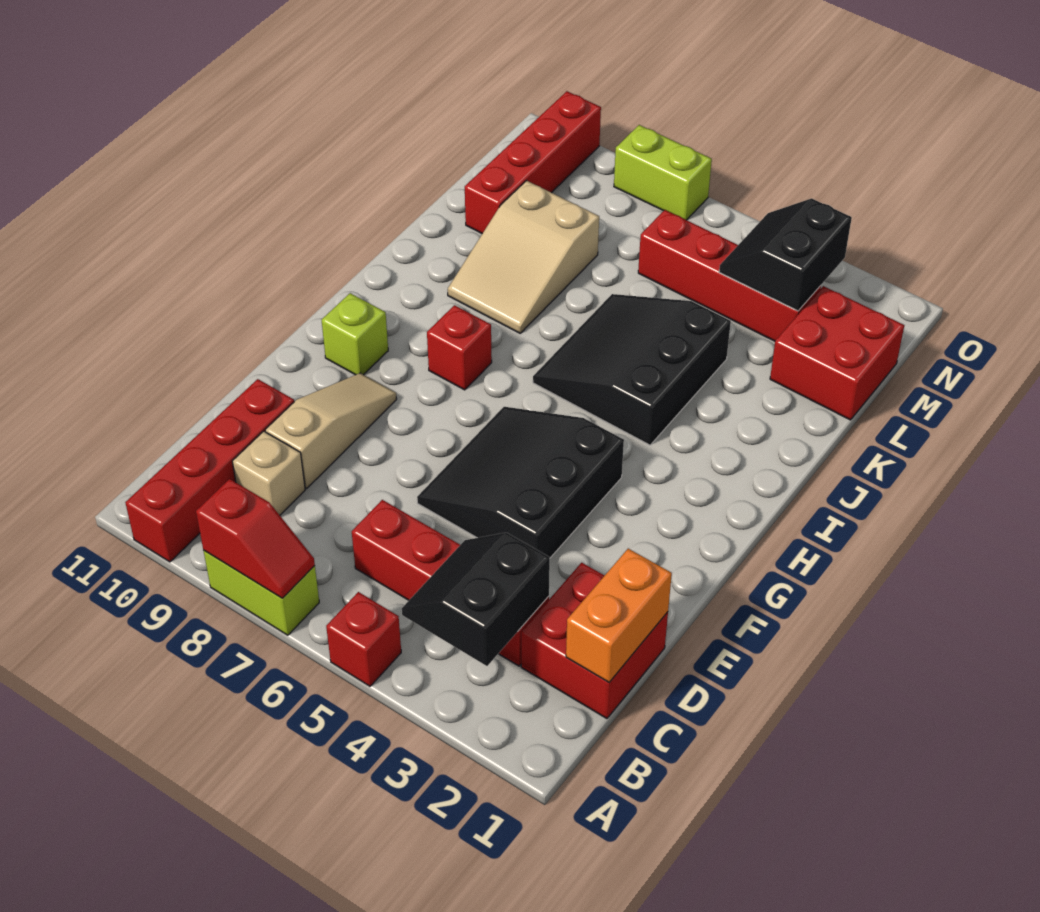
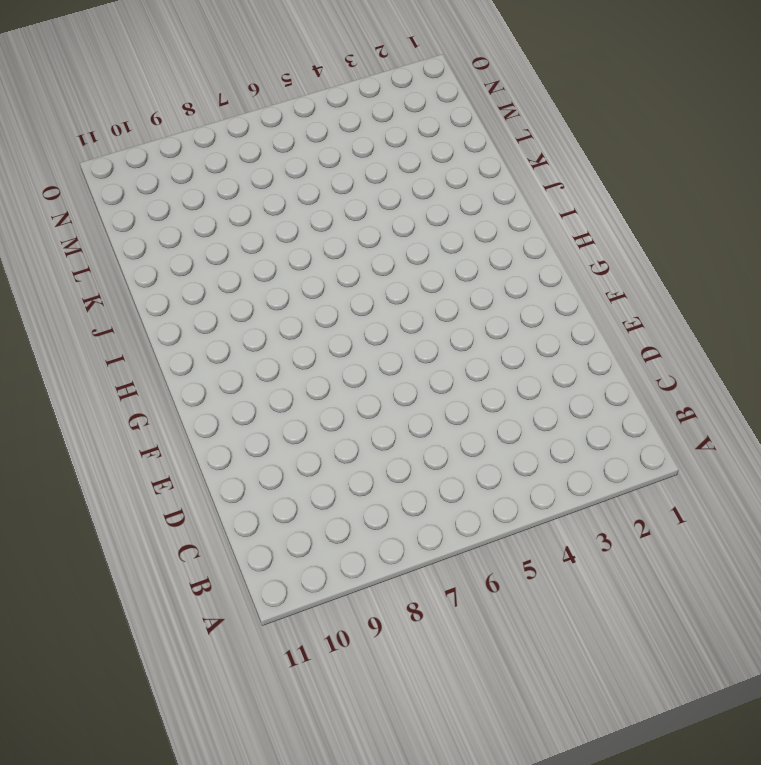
none -> red 1x1 brick [326,592,401,686]
none -> lime 1x2 brick [203,550,319,635]
none -> red 1x4 brick [125,379,294,562]

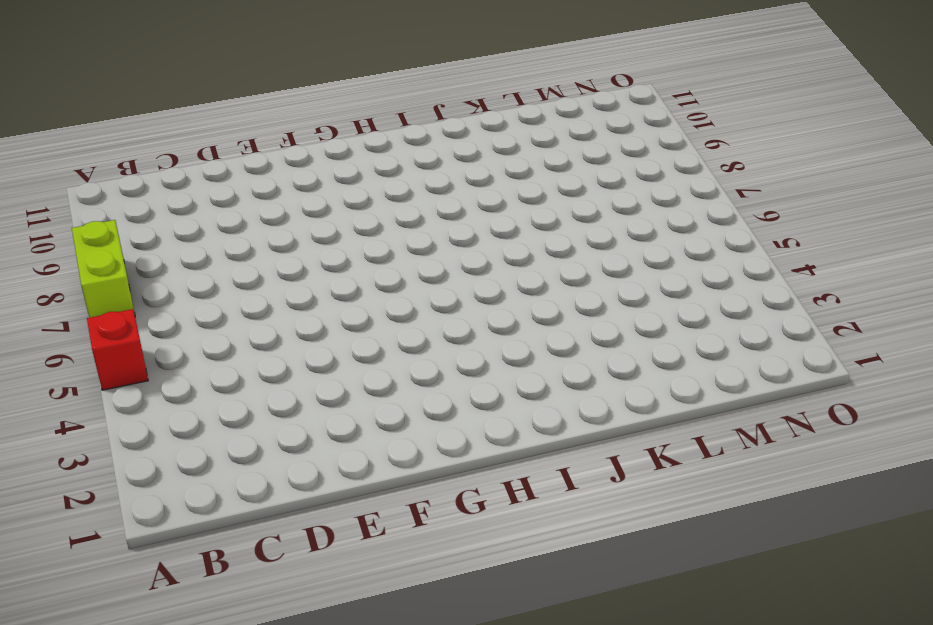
none -> red 1x4 brick [125,379,294,562]
none -> red 2x2 brick [521,563,668,718]
none -> red 1x4 brick [352,500,549,666]

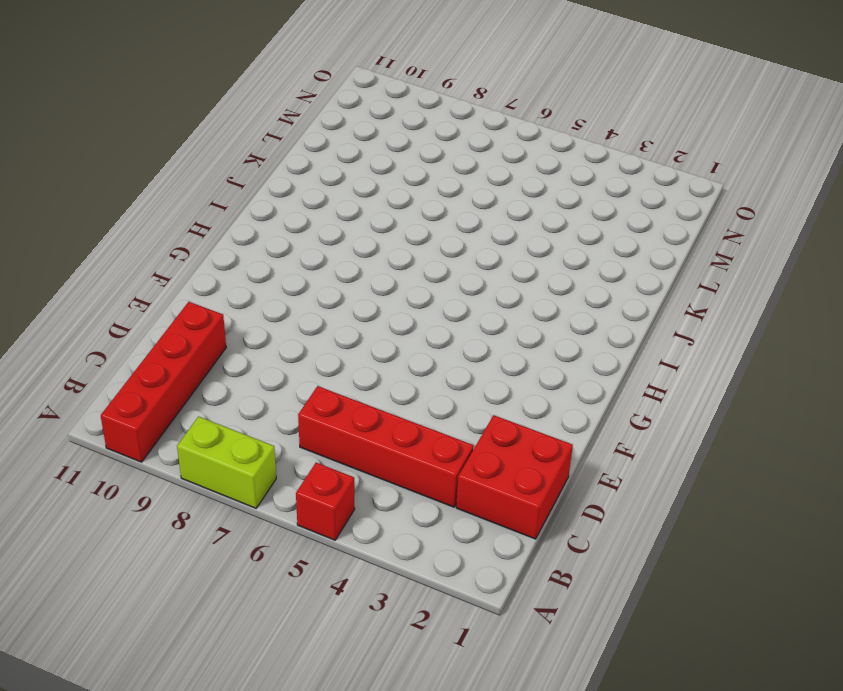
none -> tan 1x1 brick [232,431,305,515]
none -> tan 1x3 slope [265,373,397,488]
none -> black 3x3 slope [417,407,624,558]

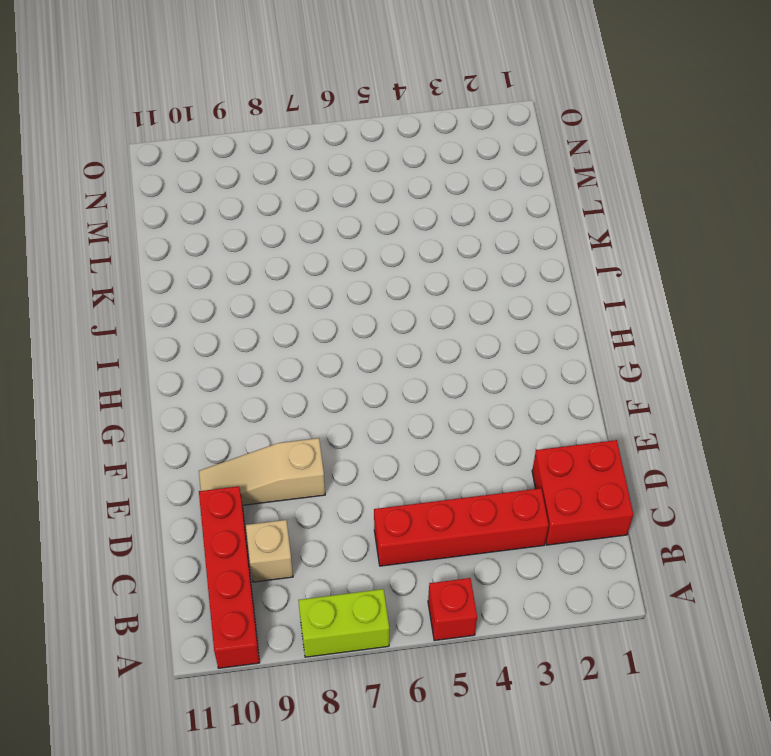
tan 1x3 slope [199,438,325,505] -> tan 1x3 slope turned to [265,373,397,488]
none -> black 3x3 slope [417,407,624,558]
none -> lime 1x1 brick [322,293,388,375]
none -> red 1x1 brick [427,305,492,390]

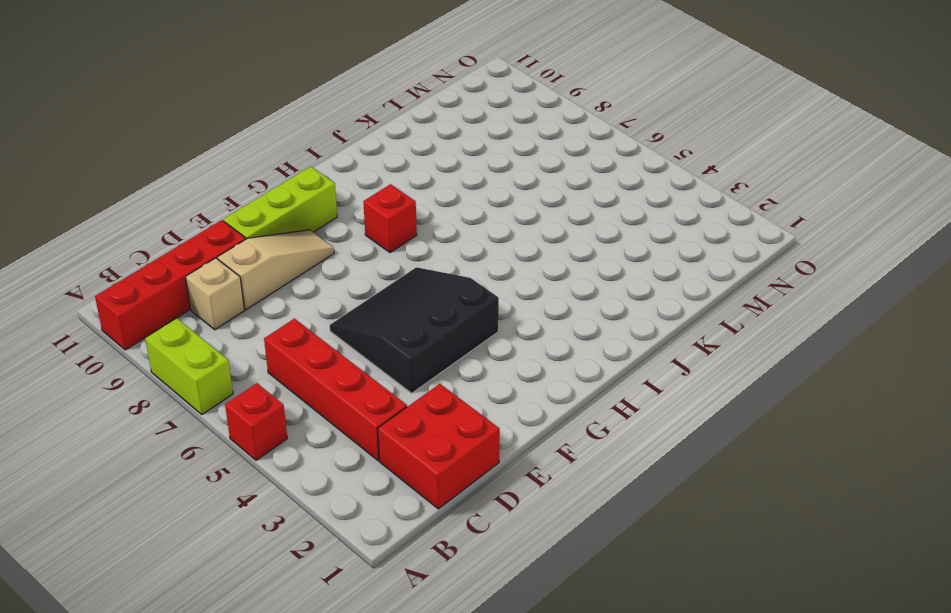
lime 1x3 brick [223,167,337,239] -> lime 1x1 brick [322,293,388,375]
none -> black 3x3 slope [533,294,731,445]
none -> tan 2x3 slope [448,181,599,333]
none -> red 2x2 brick [770,286,904,420]

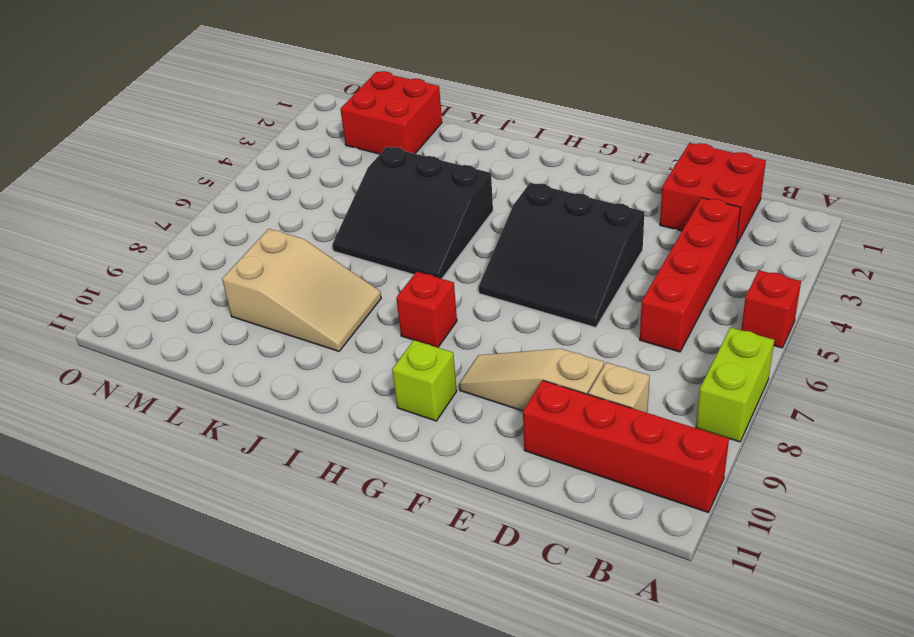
none -> red 1x4 brick [465,91,601,234]
none -> red 1x4 brick [638,210,821,341]
none -> lime 1x2 brick [614,125,712,220]

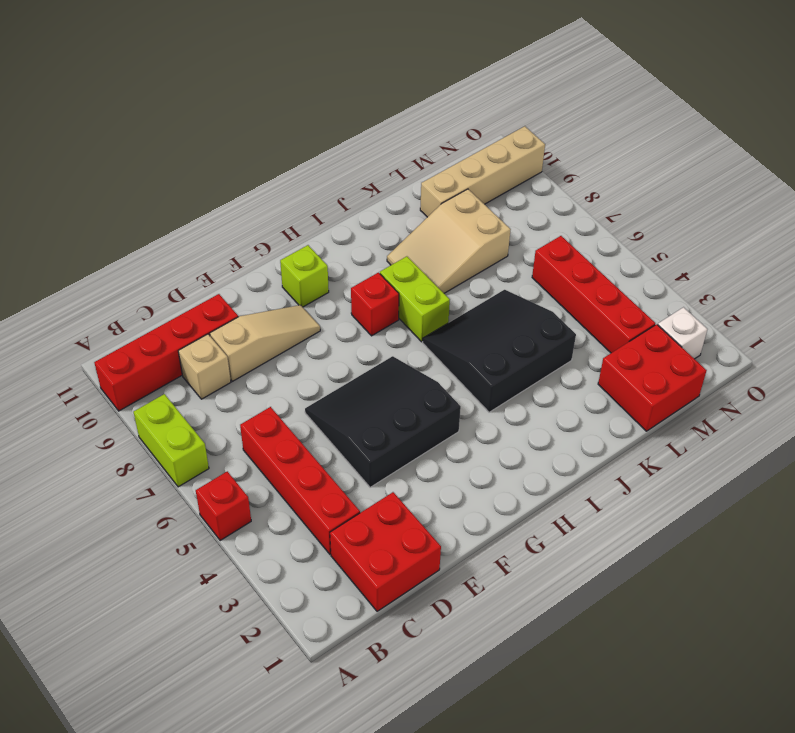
lime 1x2 brick [380,256,450,342] -> lime 1x2 brick moved to [614,125,712,220]
tan 1x4 brick [420,126,545,217] -> red 1x4 brick [465,91,601,234]
white 1x1 brick [658,307,708,359] -> none
none -> red 1x2 slope [196,479,315,598]
none -> black 2x2 slope [402,533,550,666]
none -> orange 1x2 brick [566,549,672,682]

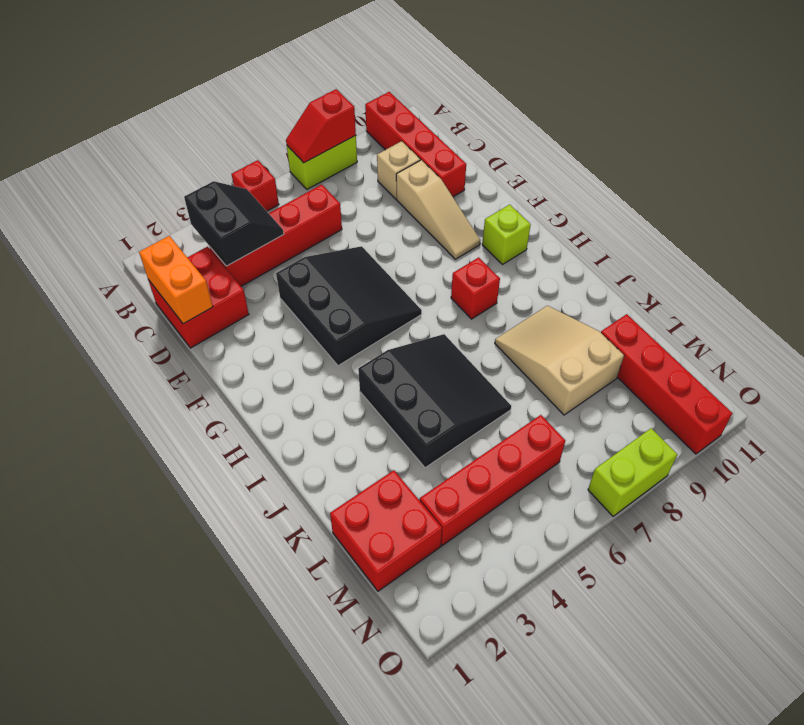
none -> black 2x2 slope [719,198,852,311]

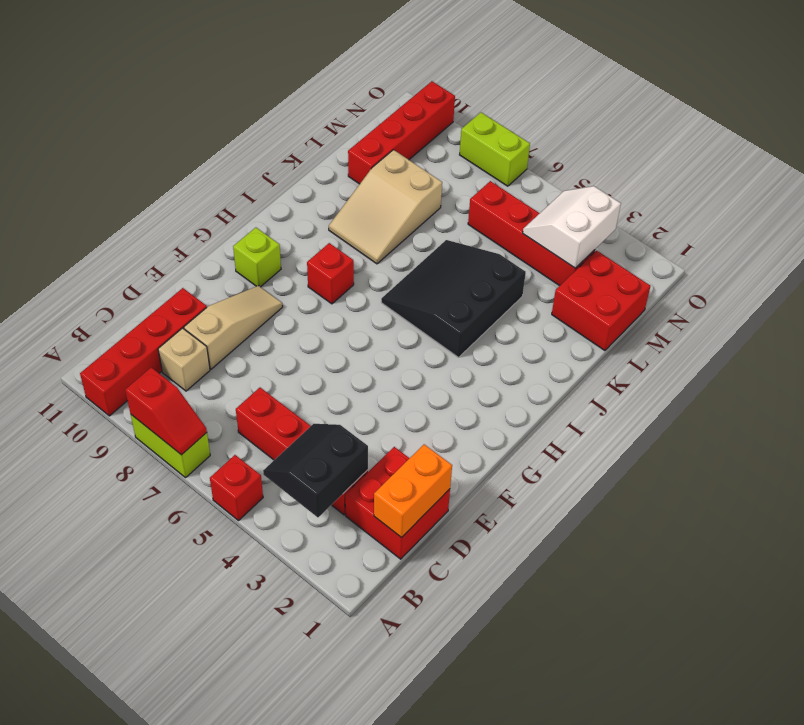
white 2x2 slope [523,186,621,268] -> black 2x2 slope [719,198,852,311]
none -> black 3x3 slope [417,407,624,558]

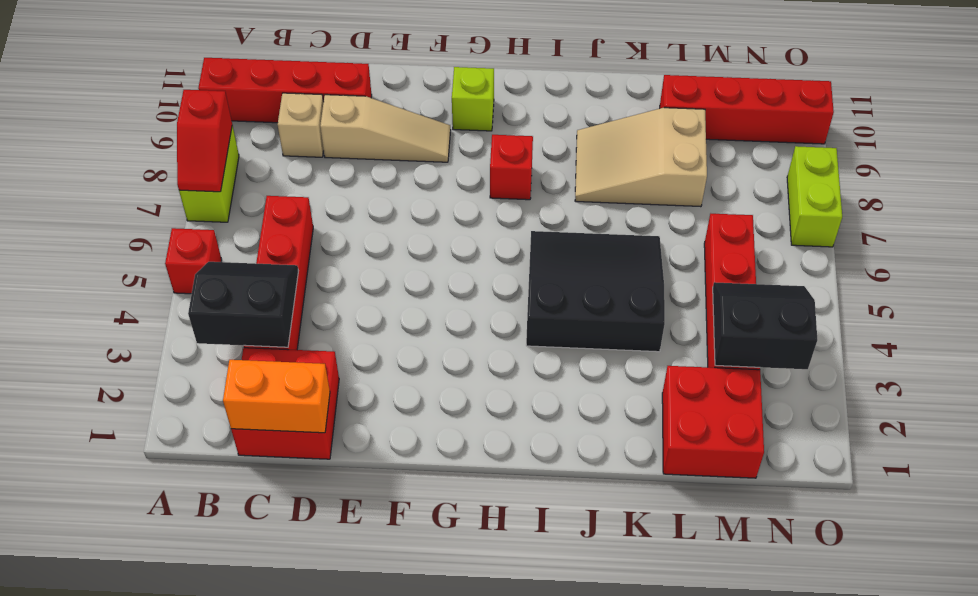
none -> black 3x3 slope [417,407,624,558]

